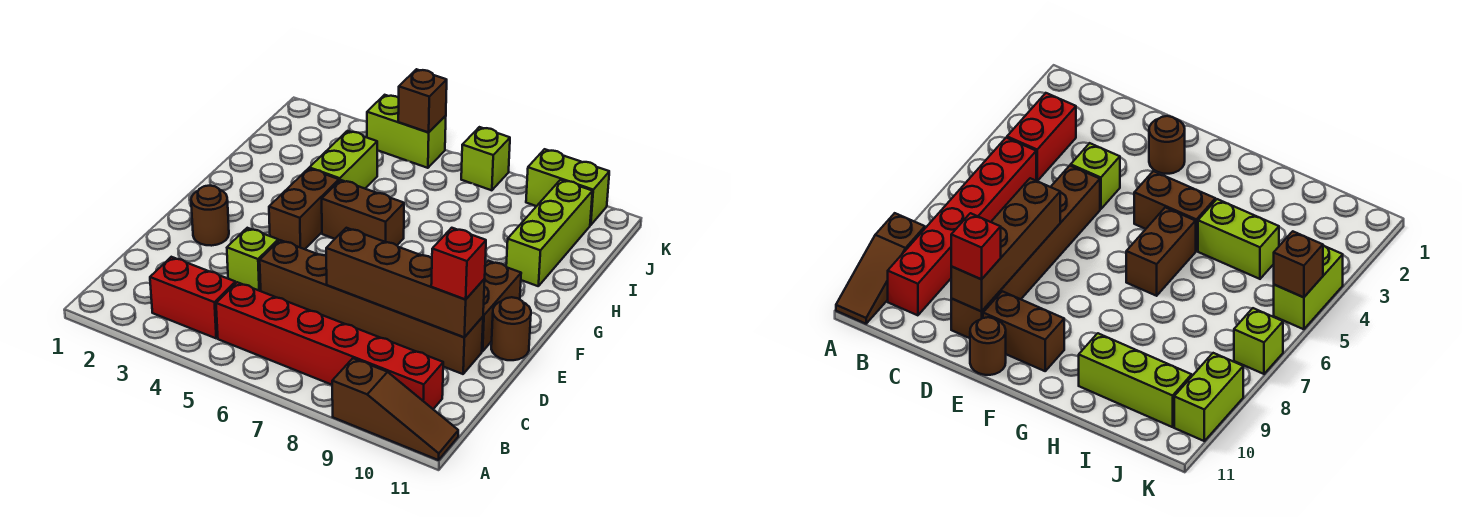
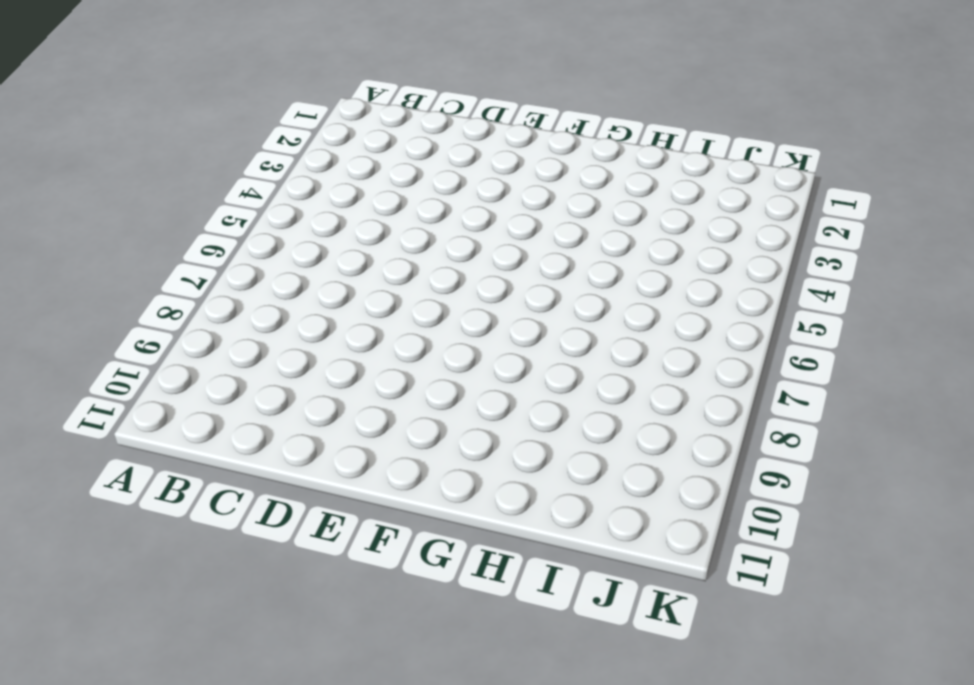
none -> brown 1x3 slope [332,358,458,460]
none -> red 1x2 brick [150,257,236,338]
none -> red 1x6 brick [216,282,443,409]

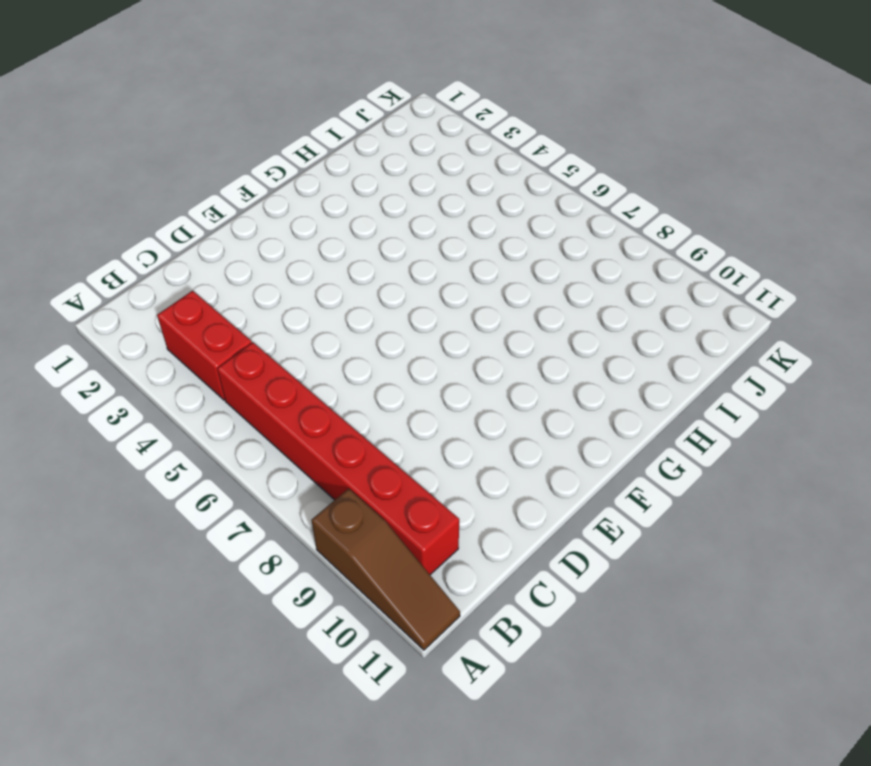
none -> lime 1x1 brick [227,228,278,291]
none -> brown 1x6 brick [260,240,483,374]
none -> brown 1x1 round brick [191,186,229,246]

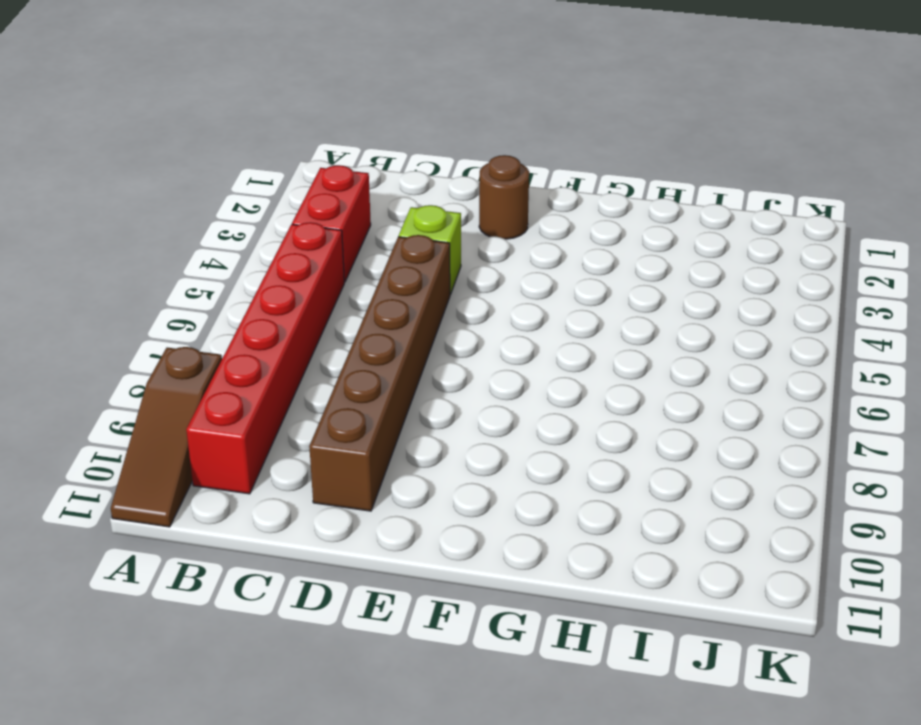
none -> brown 1x2 brick [482,261,521,351]
none -> brown 1x1 round brick [491,297,531,360]
none -> brown 1x2 brick [269,168,339,249]

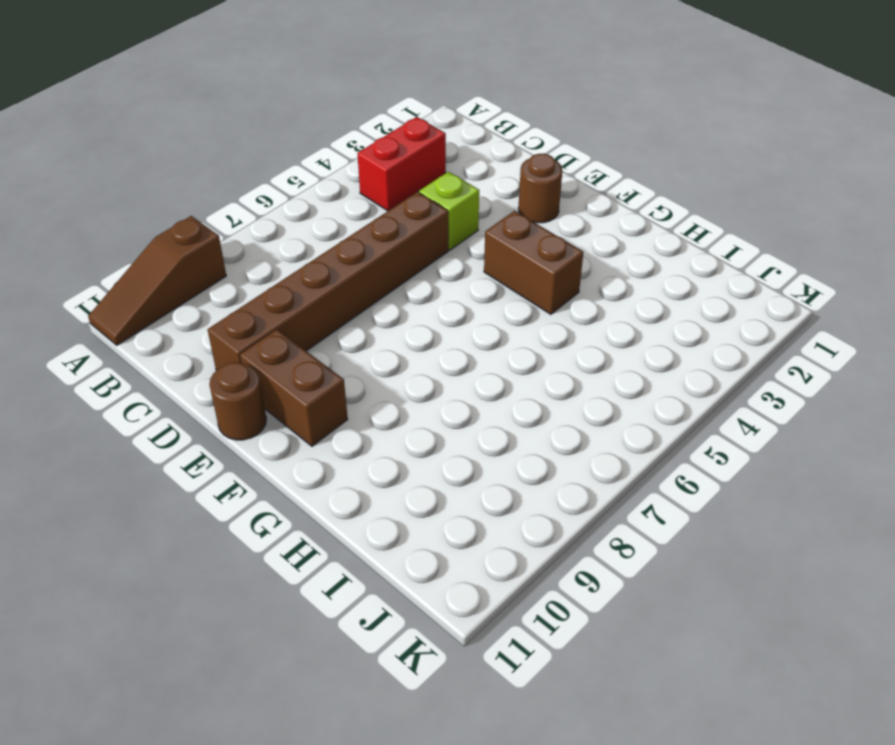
none -> red 1x6 brick [216,282,443,409]
none -> brown 1x2 brick [322,180,404,245]
none -> lime 1x2 brick [309,131,377,188]

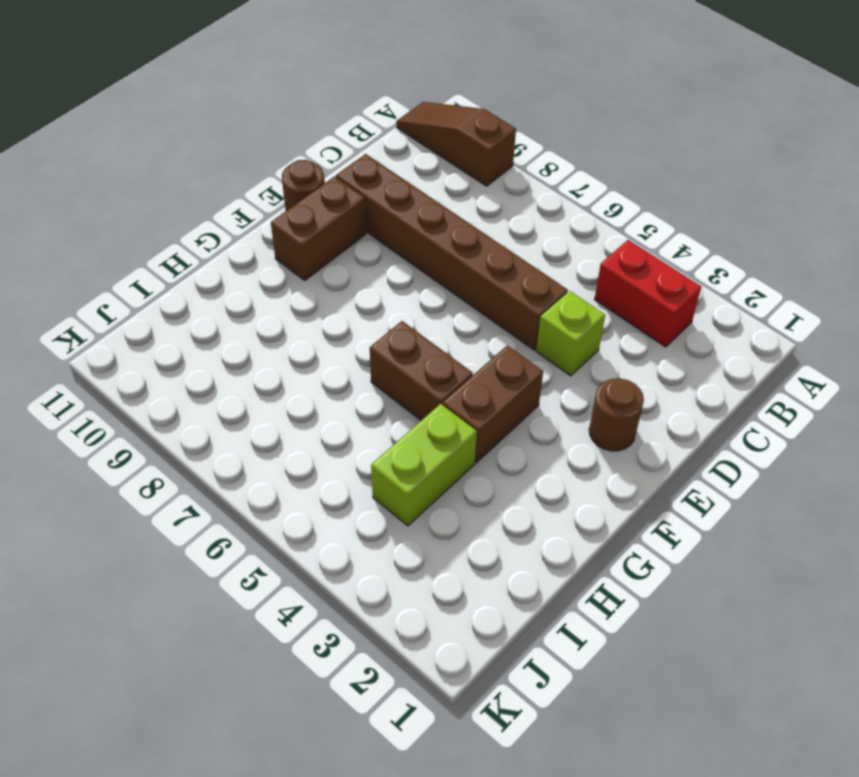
none -> red 1x6 brick [216,282,443,409]
none -> lime 1x3 brick [506,180,593,286]
none -> lime 1x2 brick [367,95,446,168]

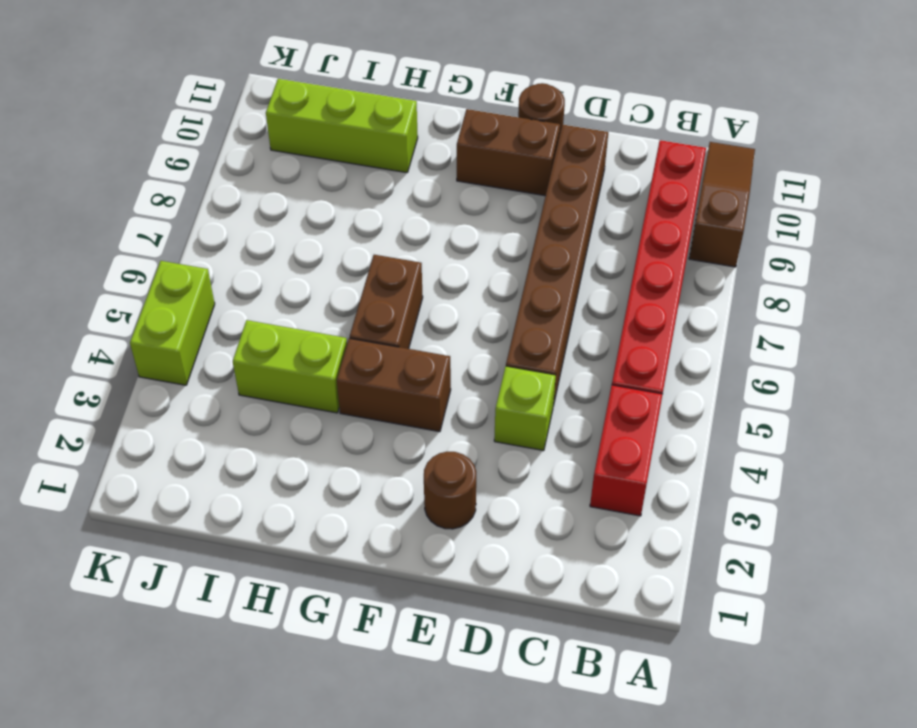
none -> lime 1x1 brick [461,127,510,190]
none -> lime 1x2 brick [526,149,609,225]
none -> brown 1x4 brick [326,228,485,337]

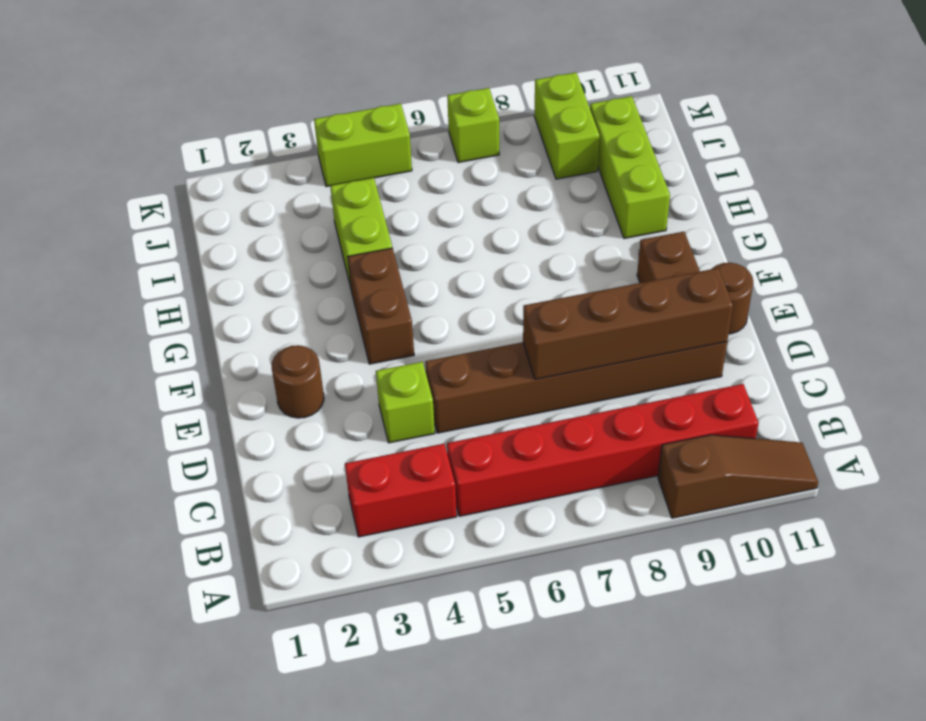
lime 1x2 brick [534,72,599,179] -> lime 1x2 brick turned to [526,149,609,225]
none -> brown 1x2 brick [322,180,404,245]
none -> brown 1x1 brick [398,69,447,133]
none -> red 1x1 brick [431,228,486,300]

